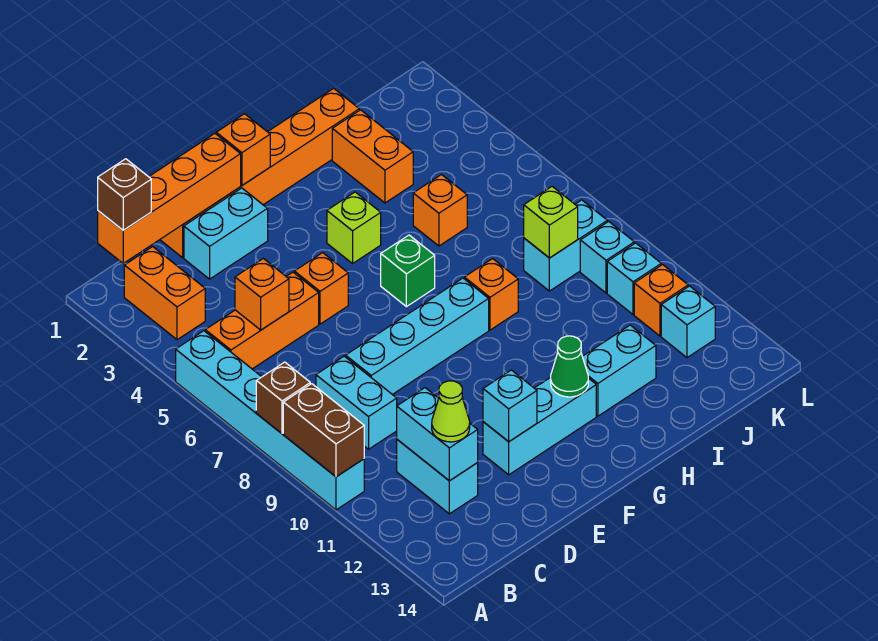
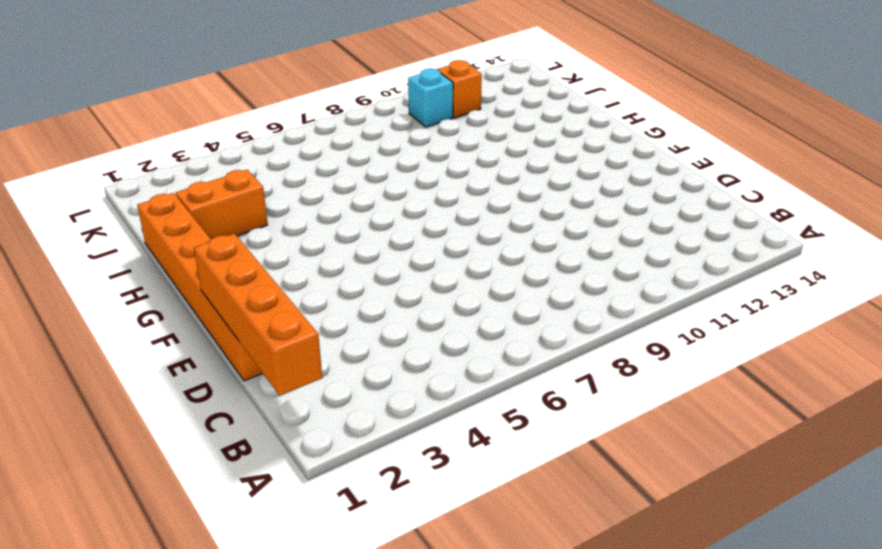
none -> cyan 1x6 brick [176,331,364,510]
none -> orange 1x2 brick [124,247,205,340]
none -> orange 1x3 brick [205,272,319,369]
none -> cyan 1x2 brick [316,356,397,449]

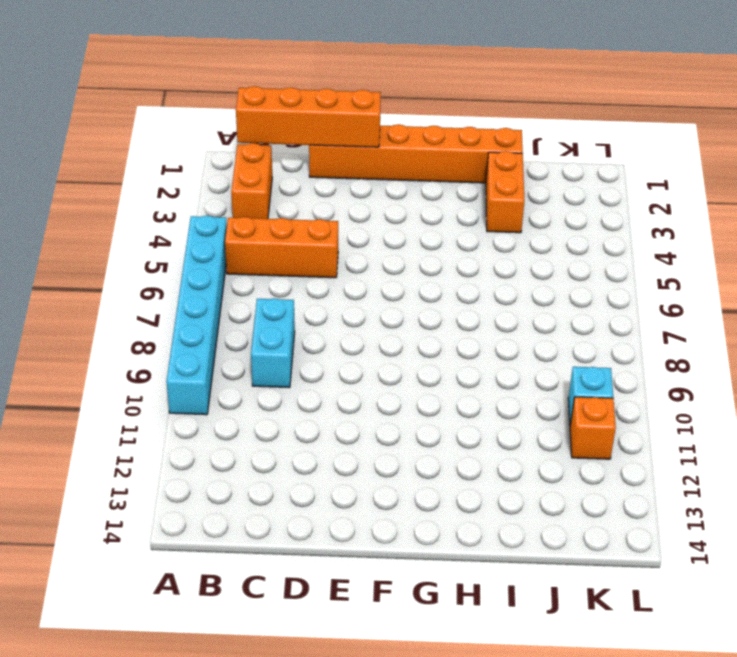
none -> cyan 1x2 brick [397,440,478,514]
none -> cyan 1x2 brick [184,188,268,279]
none -> cyan 1x4 brick [346,278,489,394]
none -> orange 1x1 brick [294,253,348,324]

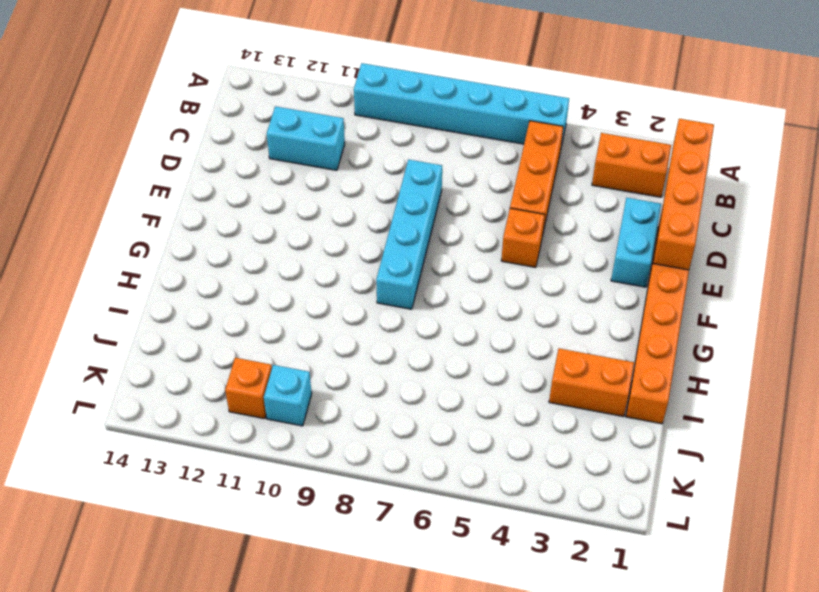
none -> cyan 1x2 brick [316,356,397,449]
none -> cyan 1x3 brick [483,377,596,475]
none -> lime 1x1 brick [327,192,381,263]
none -> green 1x1 brick [381,235,435,307]

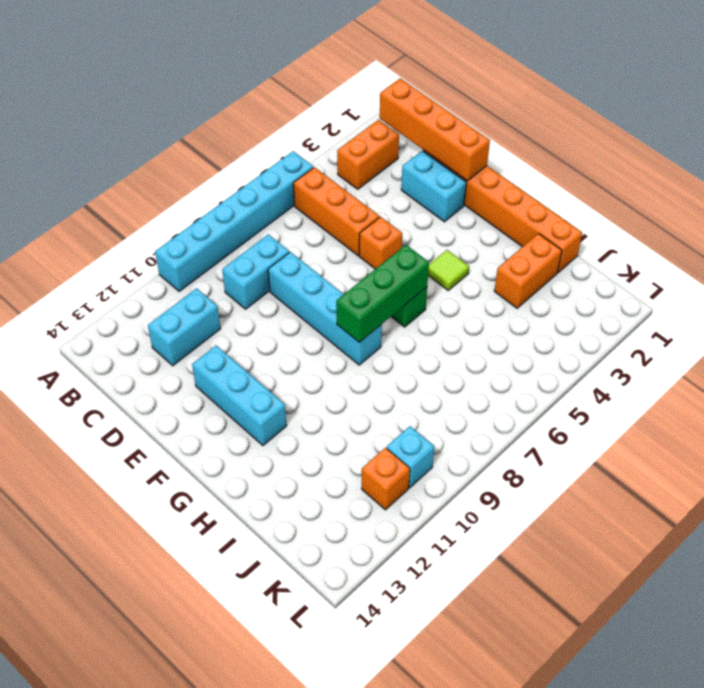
lime 1x1 tile [428,250,469,290] -> lime 1x1 brick [327,192,381,263]
green 1x3 brick [336,245,429,343] -> none
none -> orange 1x1 brick [464,259,518,330]
none -> cyan 1x2 brick [582,325,656,416]
none -> orange 1x1 brick [413,175,467,246]
none -> cyan 1x2 brick [524,200,607,291]

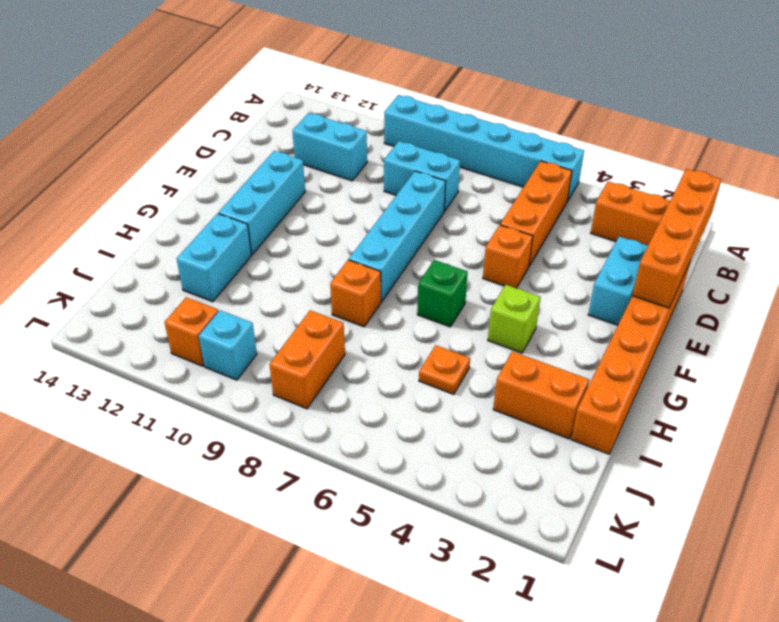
orange 1x1 plate [419,345,470,395] -> orange 1x1 brick [413,175,467,246]
orange 1x2 brick [269,310,345,409] -> cyan 1x2 brick [524,200,607,291]
none -> cyan 1x1 brick [580,221,634,293]
none -> cyan 1x1 brick [661,286,715,357]
none -> brown 1x1 brick [256,362,310,434]
none -> brown 1x2 brick [283,384,364,477]

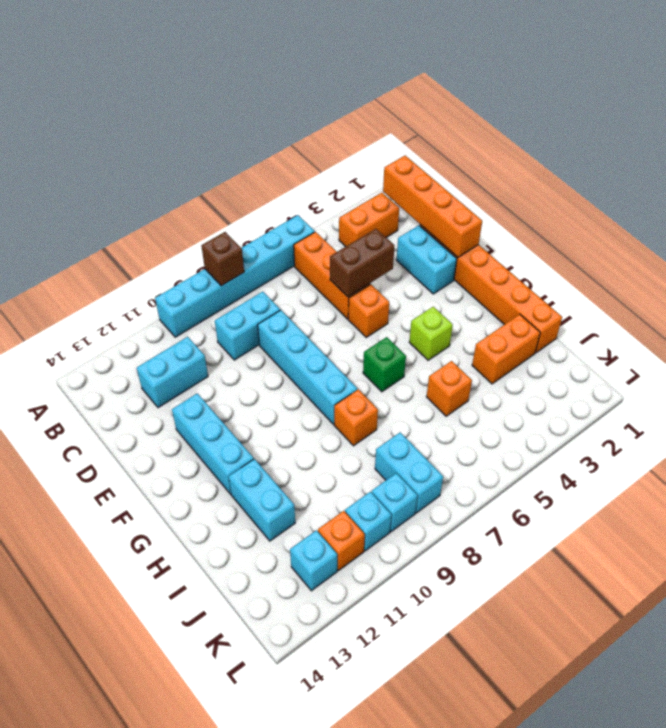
brown 1x2 brick [330,229,394,297] -> brown 1x2 brick moved to [283,384,364,477]
none -> orange 1x1 brick [235,258,289,330]
none -> cyan 1x2 brick [397,388,478,481]
none -> cyan 1x1 brick [483,370,537,442]
none -> orange 1x1 brick [216,114,270,185]

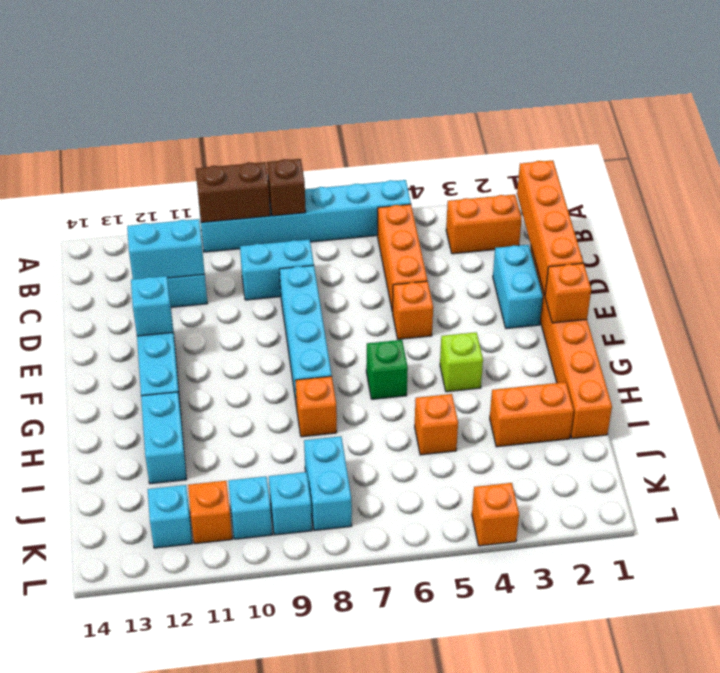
orange 1x1 brick [472,483,519,546] -> orange 1x1 brick moved to [235,258,289,330]
none -> green 1x1 cone [551,336,588,397]
none -> lime 1x1 brick [524,187,578,258]
none -> brown 1x1 brick [98,159,151,230]
none -> lime 1x1 cone [432,381,470,442]

